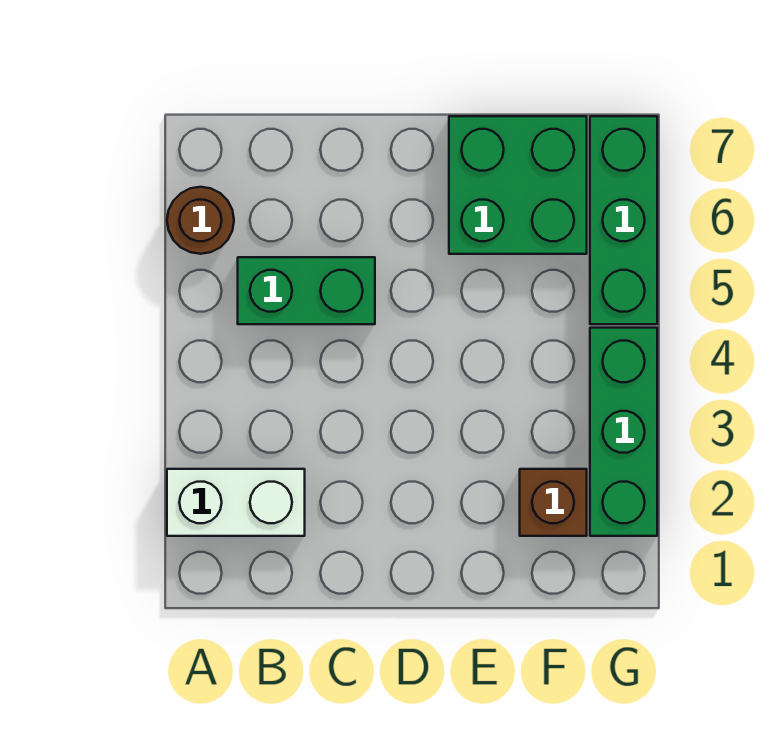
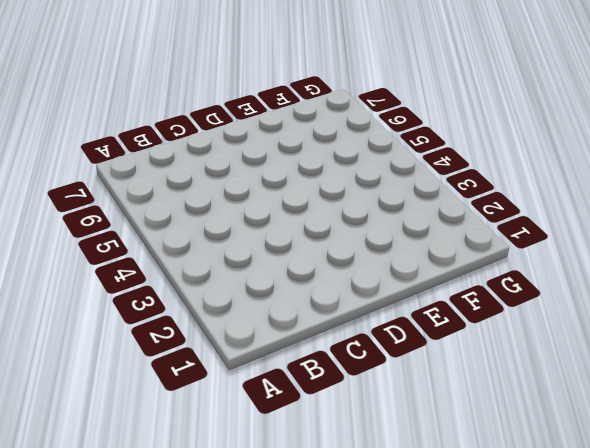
none -> white 1x2 brick [167,469,305,536]
none -> brown 1x1 round brick [167,187,234,254]

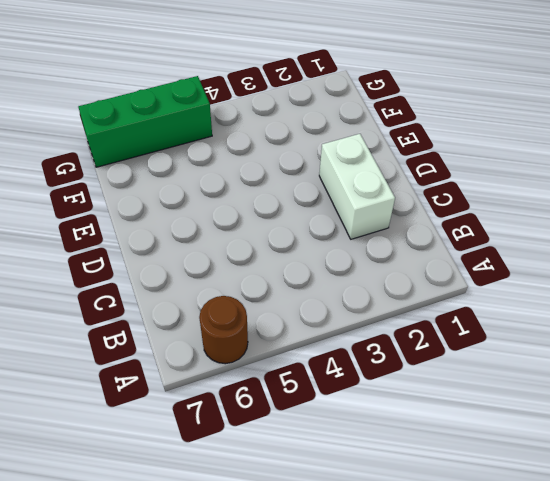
white 1x2 brick [319,134,395,239] -> white 1x2 brick moved to [167,469,305,536]
none -> green 1x2 brick [238,257,375,324]
none -> green 2x2 brick [449,116,587,254]

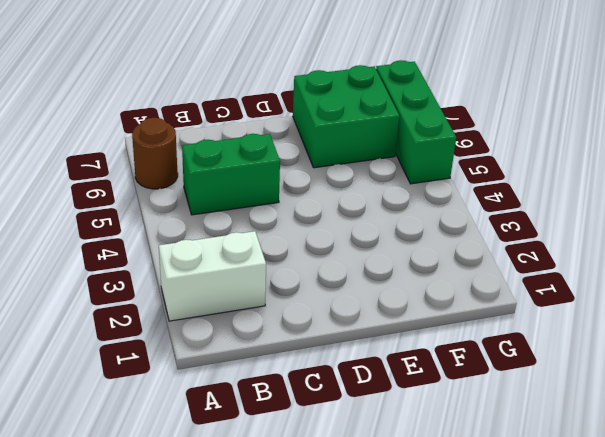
none -> brown 1x1 brick [520,469,587,536]
none -> green 1x3 brick [590,328,657,536]

